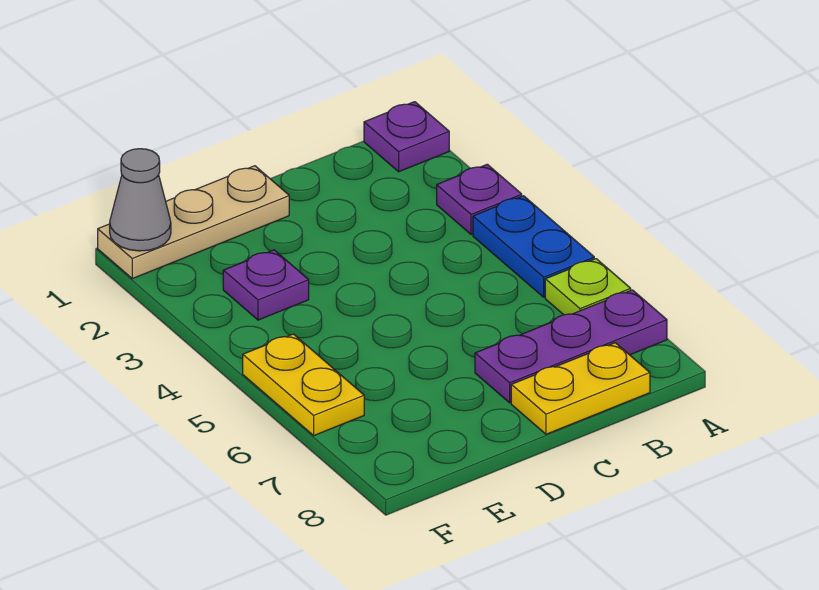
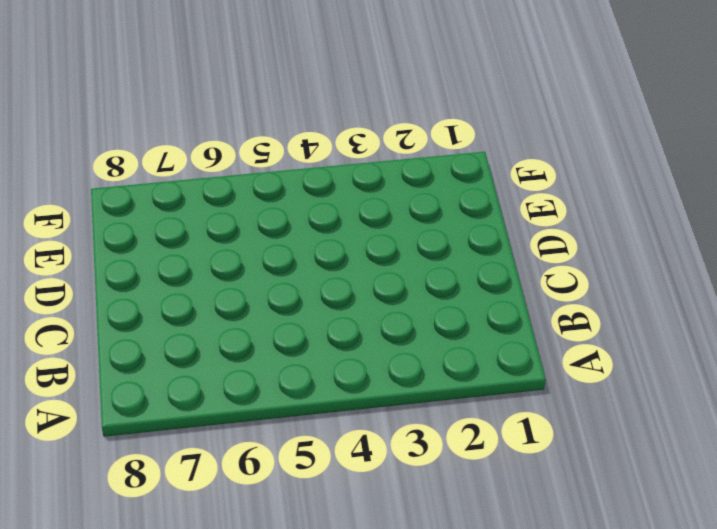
none -> purple 1x1 plate [364,102,449,172]
none -> purple 1x1 plate [437,164,522,235]

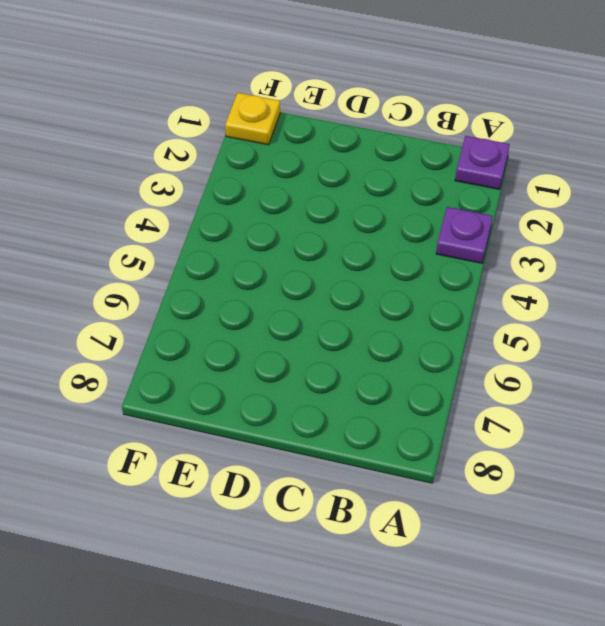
yellow 1x1 plate [225,93,280,145] -> tan 1x3 plate [98,166,289,279]
none -> blue 1x2 plate [473,196,594,297]
none -> lime 1x1 plate [545,259,631,315]

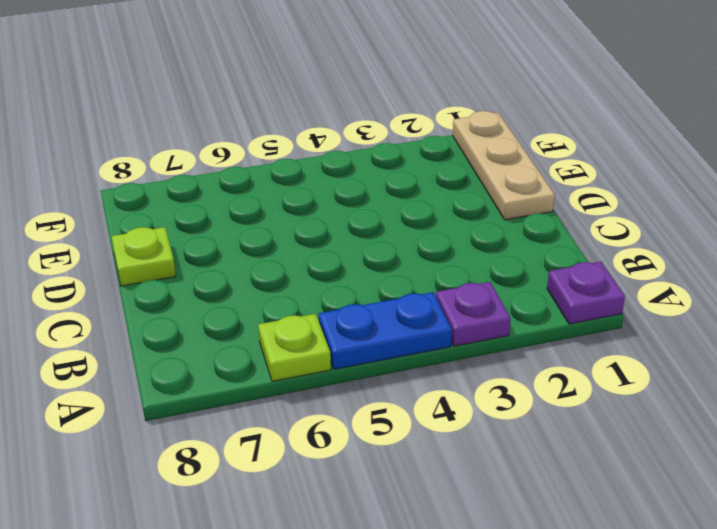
lime 1x1 plate [111,227,176,286] -> none
none -> purple 1x3 plate [475,290,667,403]
none -> yellow 1x2 plate [511,343,650,434]

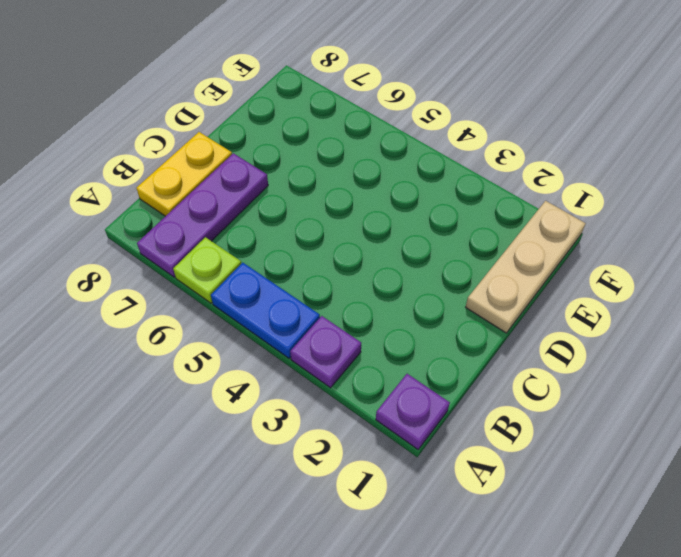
none -> purple 1x1 plate [223,250,309,320]
none -> yellow 1x2 plate [243,334,364,435]

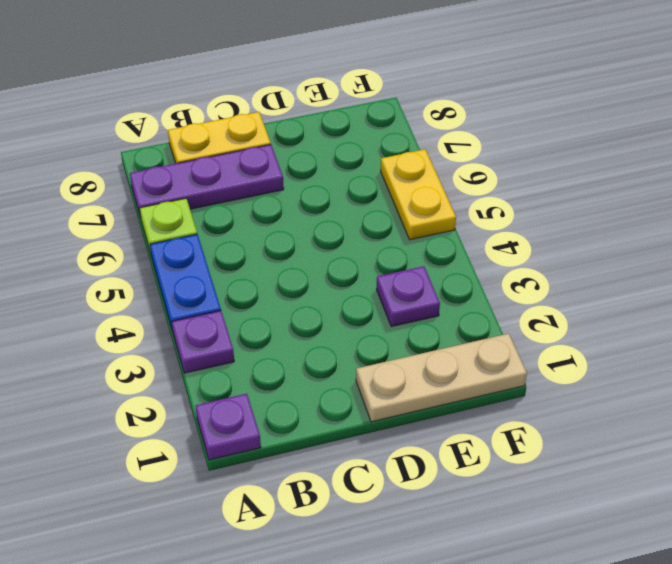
none -> grey 1x1 cone [110,149,171,251]

